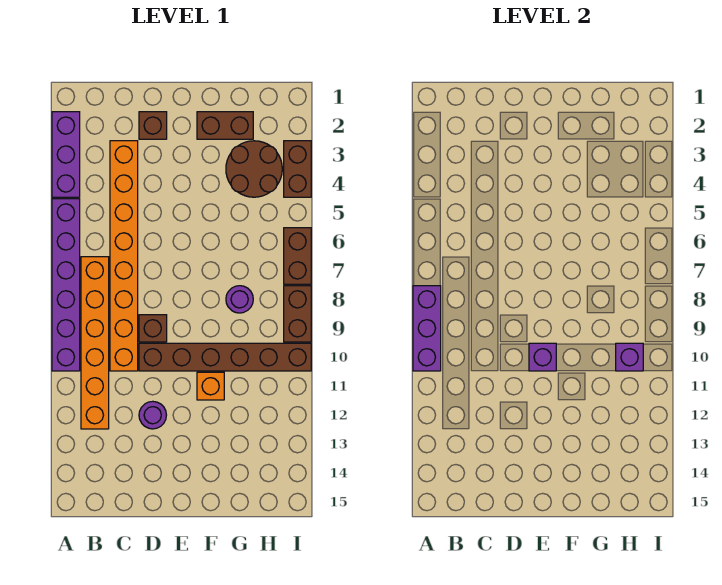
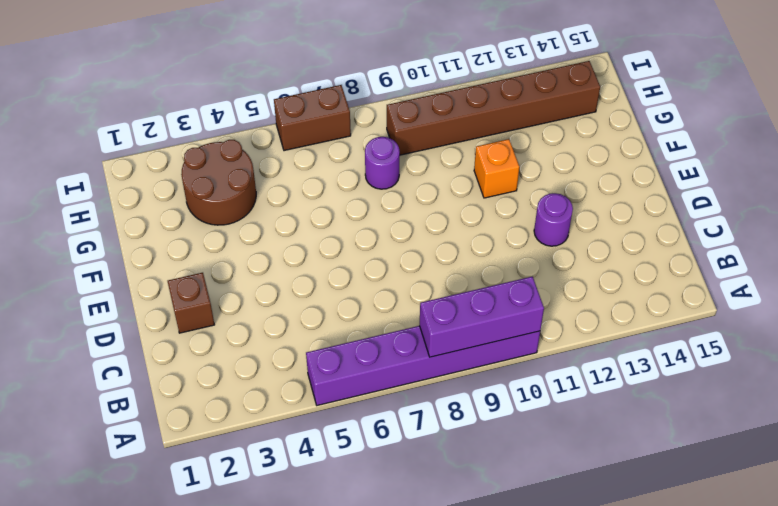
brown 1x6 brick [387,61,600,155] -> brown 1x6 brick turned to [139,343,311,371]
none -> purple 1x3 brick [52,112,80,197]
none -> orange 1x6 brick [81,257,109,429]
none -> orange 1x8 brick [110,141,138,371]

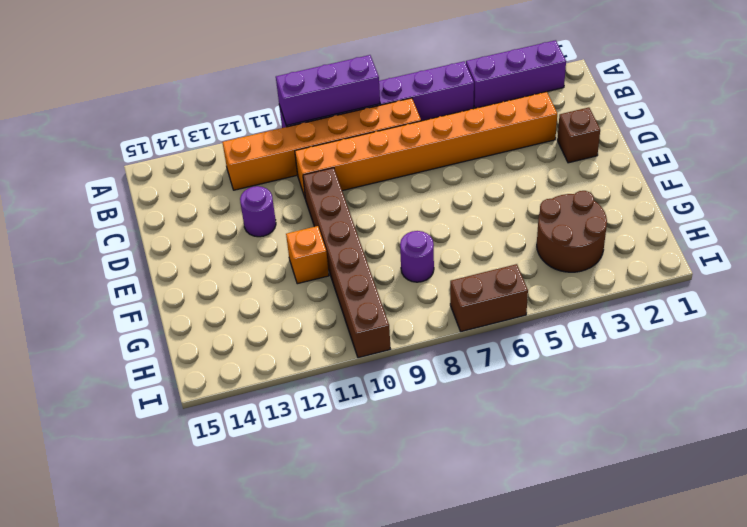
none -> brown 1x1 brick [139,315,167,342]
none -> brown 1x2 brick [197,112,253,139]
none -> brown 1x2 brick [284,141,311,197]

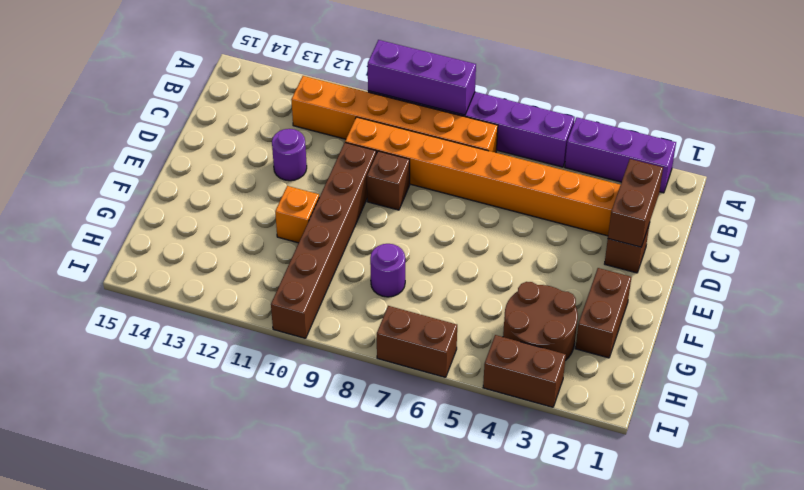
brown 1x2 brick [608,159,663,247] -> brown 1x2 brick turned to [284,286,311,342]
none -> purple 1x1 brick [529,343,556,371]
none -> purple 1x1 brick [616,343,643,371]

